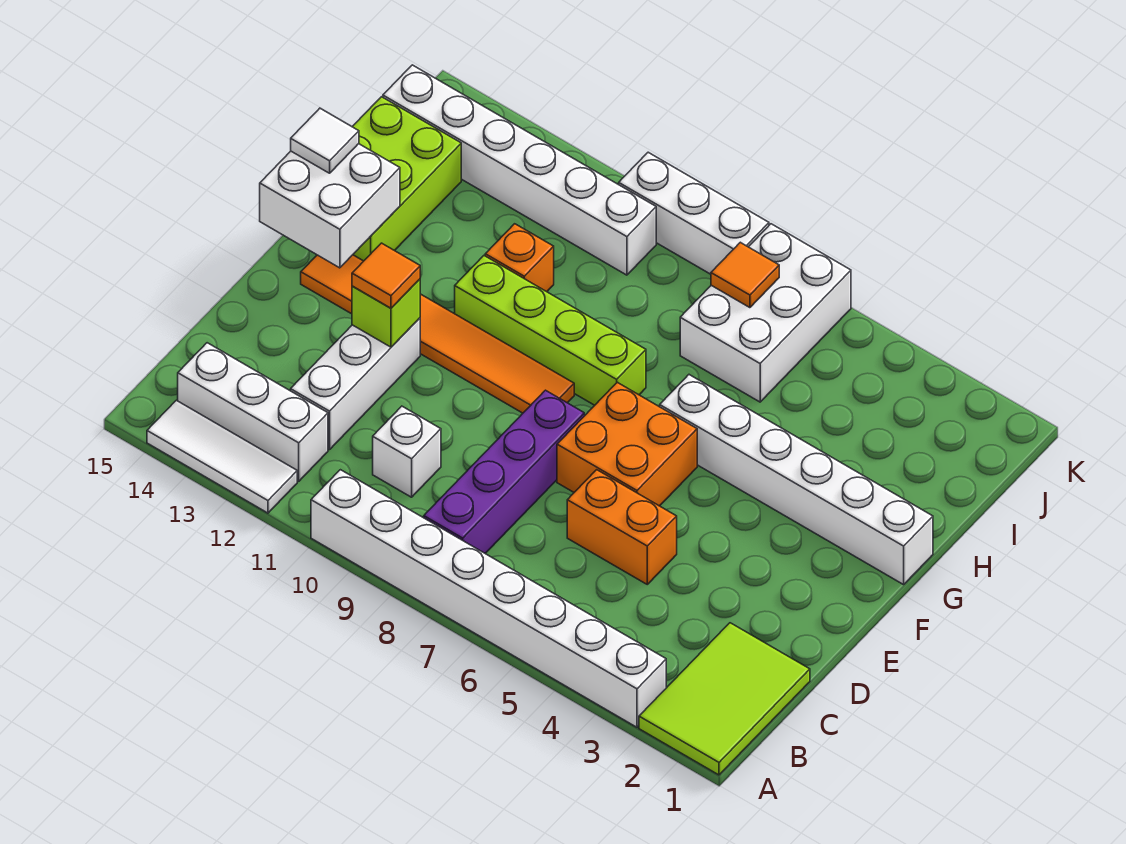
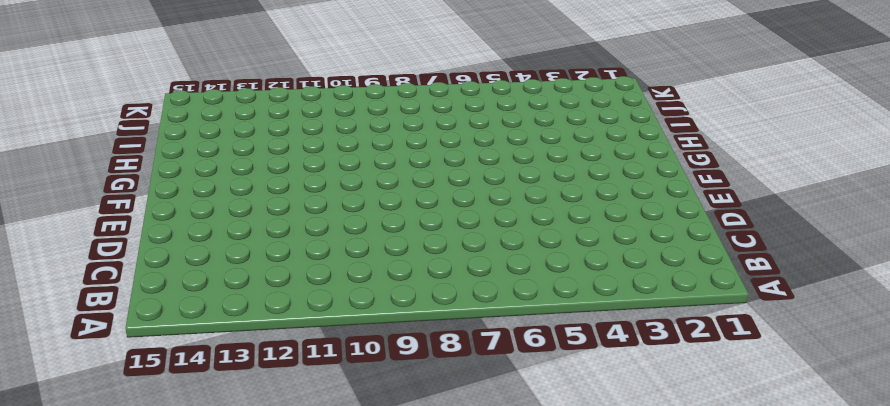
none -> lime 2x3 tile [639,623,810,775]
none -> white 1x8 brick [311,470,666,727]
none -> white 1x3 tile [147,400,297,513]

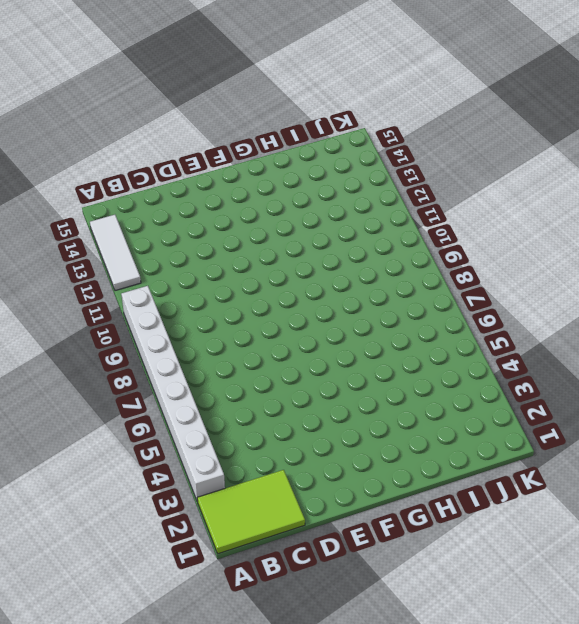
none -> purple 1x4 brick [424,390,584,553]
none -> white 1x3 brick [178,343,328,481]
none -> white 1x1 brick [373,406,441,497]

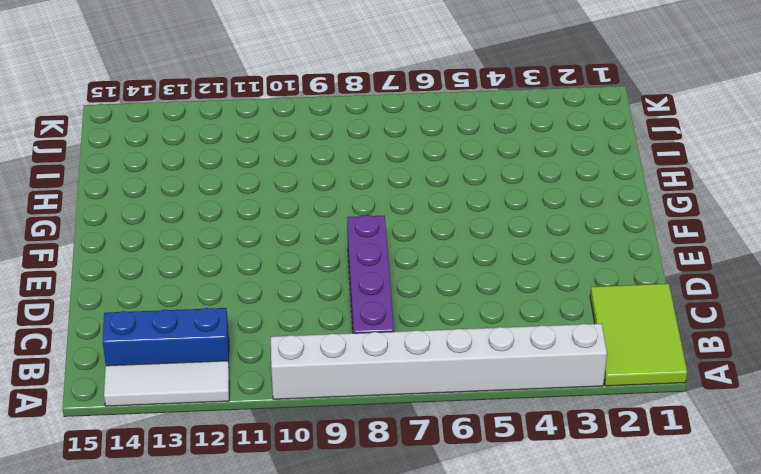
blue 1x3 brick [103,308,229,366] -> white 1x3 brick [178,343,328,481]
none -> white 1x1 brick [373,406,441,497]
none -> white 1x3 brick [291,318,420,450]
none -> orange 1x2 brick [567,470,677,584]

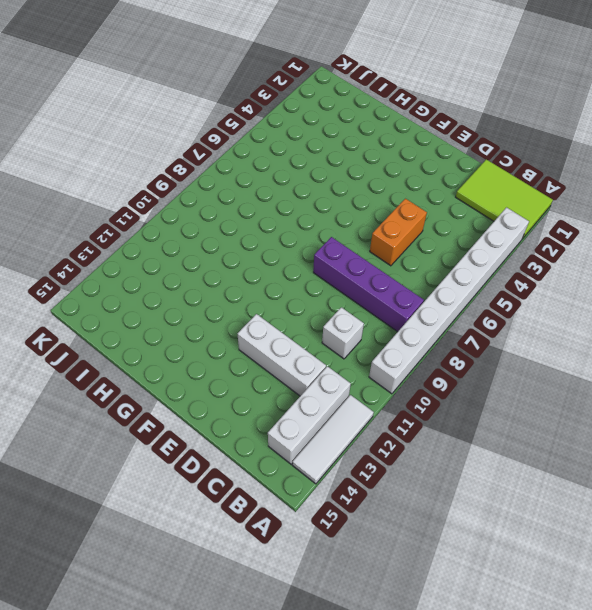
none -> orange 2x2 brick [557,382,697,506]
none -> orange 1x6 tile [301,255,574,413]
none -> white 1x6 brick [660,375,933,585]

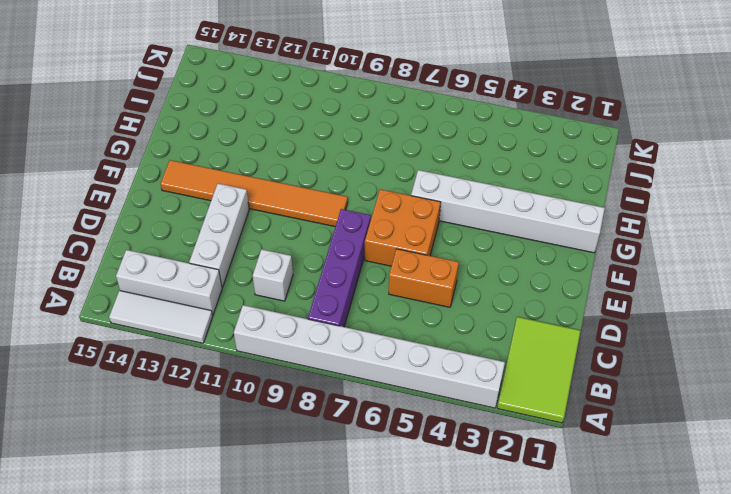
none -> lime 1x4 brick [455,256,646,405]
none -> lime 2x3 brick [352,97,461,261]
none -> orange 1x1 brick [485,224,554,292]

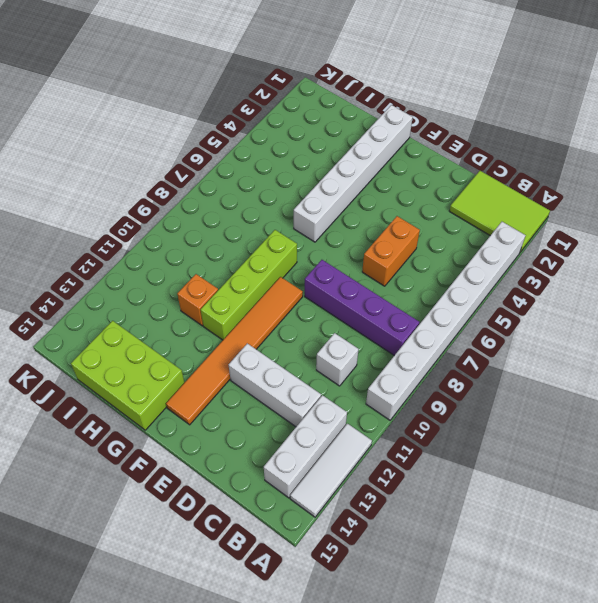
none -> orange 2x2 brick [557,382,697,506]
none -> white 2x3 brick [680,224,851,402]
none -> white 1x6 brick [383,65,656,275]

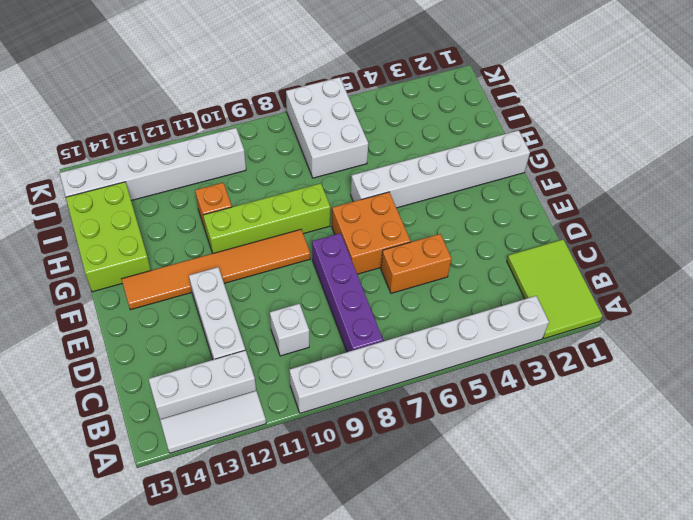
none -> white 1x3 brick [619,152,769,274]
none -> lime 1x1 brick [352,279,420,347]
none -> white 2x2 brick [260,144,400,268]

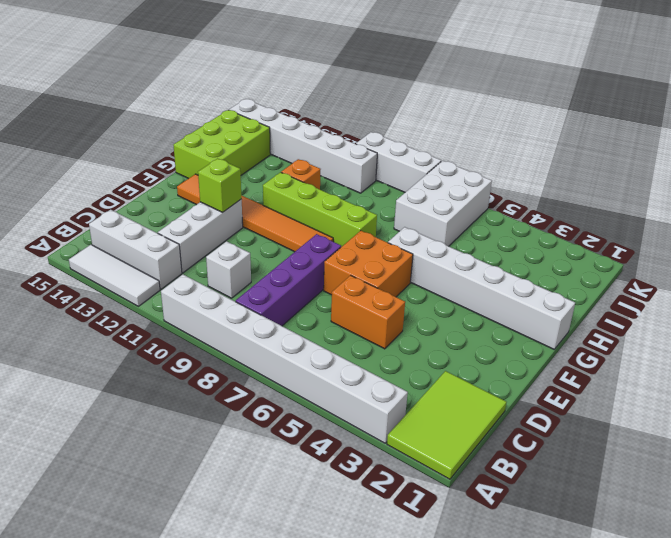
none -> white 2x2 brick [260,144,400,268]
none -> orange 1x1 tile [711,242,779,308]
none -> orange 1x1 tile [352,243,420,308]

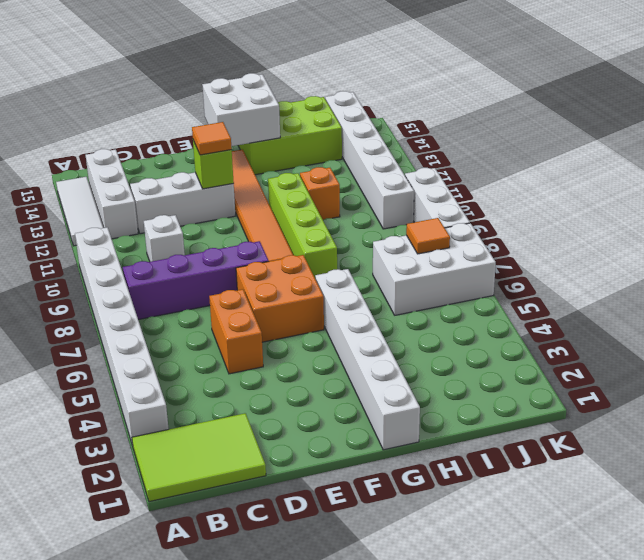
none -> white 1x1 tile [291,108,359,173]

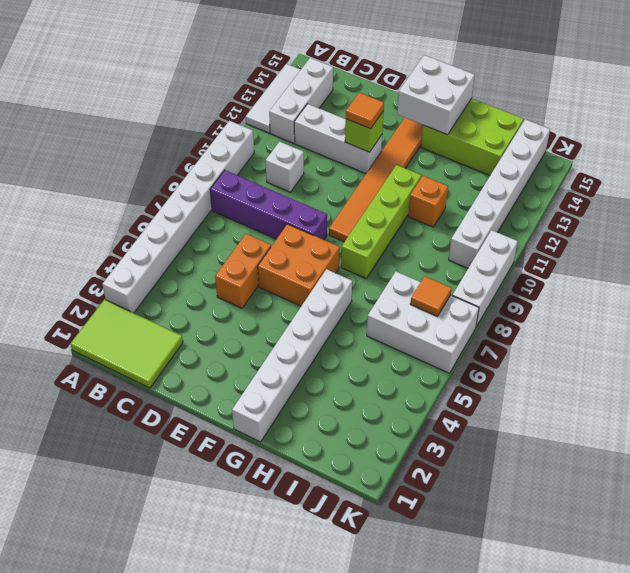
none -> white 1x1 tile [291,108,359,173]

